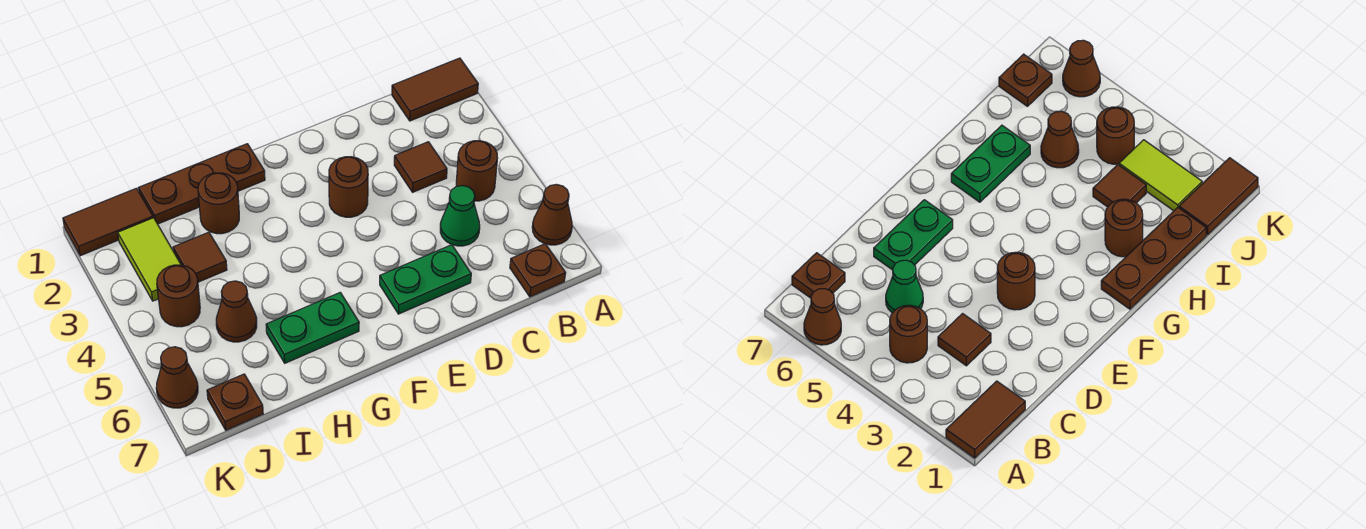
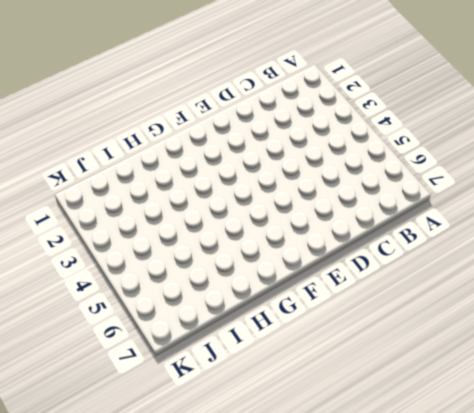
none -> brown 1x2 tile [392,58,478,121]
none -> brown 1x1 cone [532,184,572,245]
none -> brown 1x1 round brick [456,141,498,201]

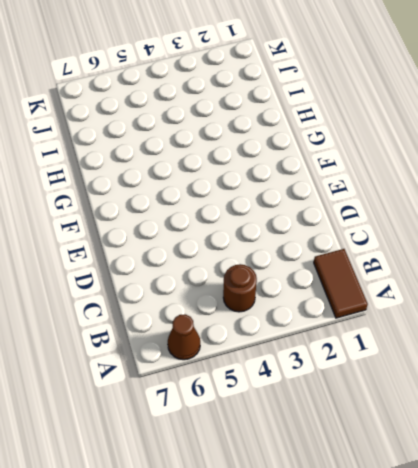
none -> brown 1x1 plate [510,244,566,297]
none -> brown 1x1 tile [394,142,447,192]
none -> green 1x1 cone [440,186,480,246]

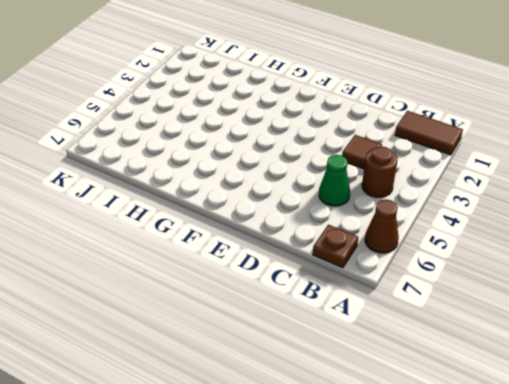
none -> green 1x2 plate [380,245,471,314]
none -> brown 1x1 round brick [329,157,368,217]
none -> brown 1x3 plate [139,144,265,224]

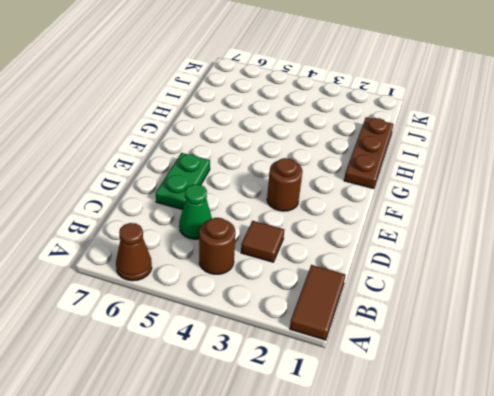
none -> brown 1x1 plate [510,244,566,297]
none -> green 1x2 plate [266,293,359,363]
none -> brown 1x1 round brick [198,173,239,234]

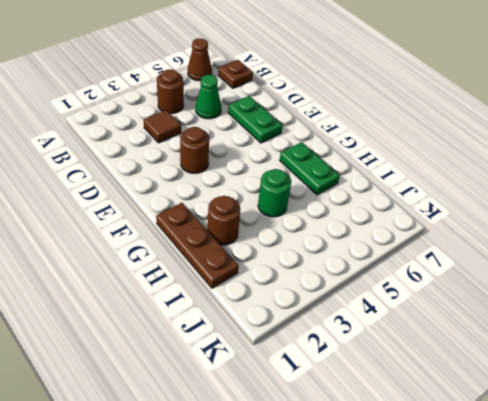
green 1x1 round brick [258,169,291,217] -> none
none -> brown 1x2 tile [392,58,478,121]
none -> brown 1x1 tile [173,232,227,282]
none -> brown 1x1 cone [216,281,257,342]

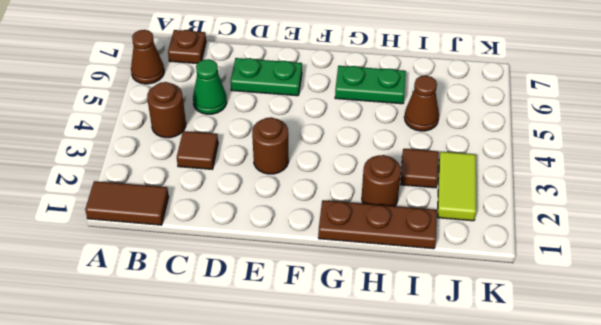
none -> brown 1x2 tile [63,188,153,256]
none -> brown 1x1 round brick [157,265,200,327]
none -> brown 1x1 plate [207,374,263,430]

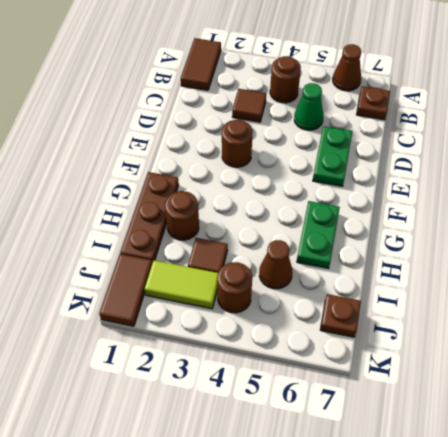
none -> brown 1x1 cone [156,347,198,408]

